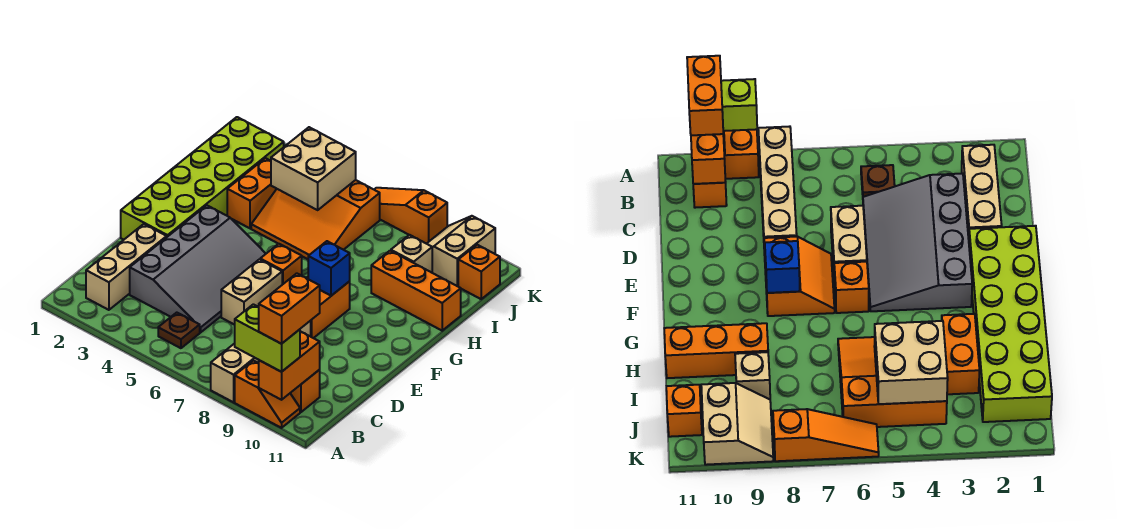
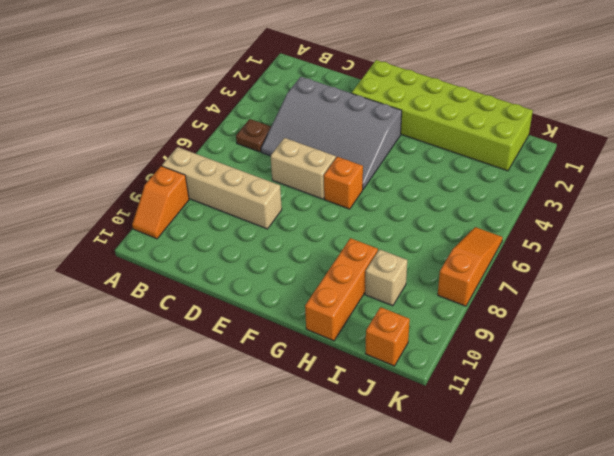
none -> tan 1x3 brick [86,224,167,310]
none -> orange 1x1 brick [290,370,320,412]
none -> orange 2x2 slope [306,277,350,338]

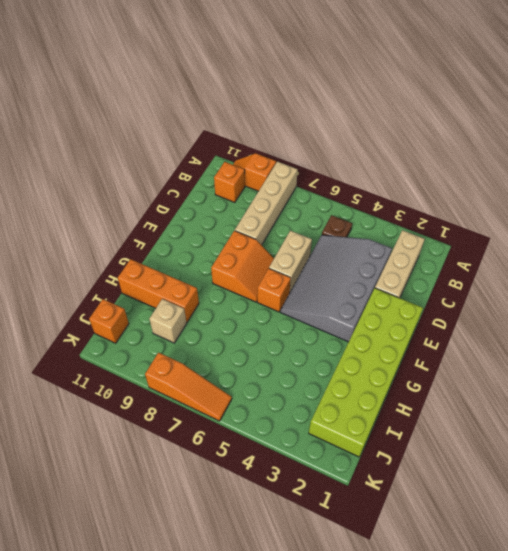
none -> orange 1x2 brick [227,158,276,228]
none -> orange 3x3 slope [251,180,380,259]
none -> tan 2x2 slope [427,216,495,286]

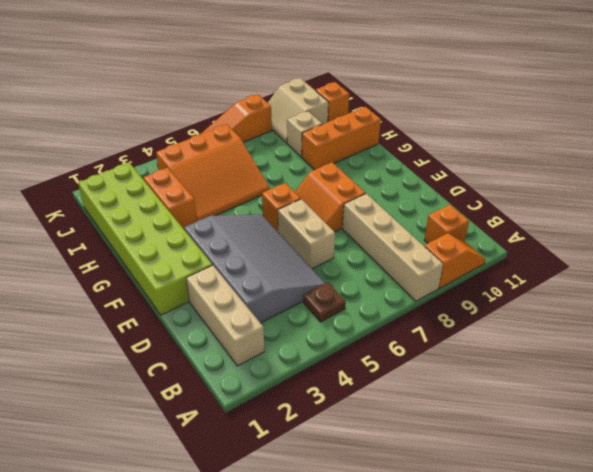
none -> orange 1x2 brick [259,331,320,400]
none -> blue 1x1 brick [308,241,350,296]
none -> tan 2x2 brick [271,127,356,210]

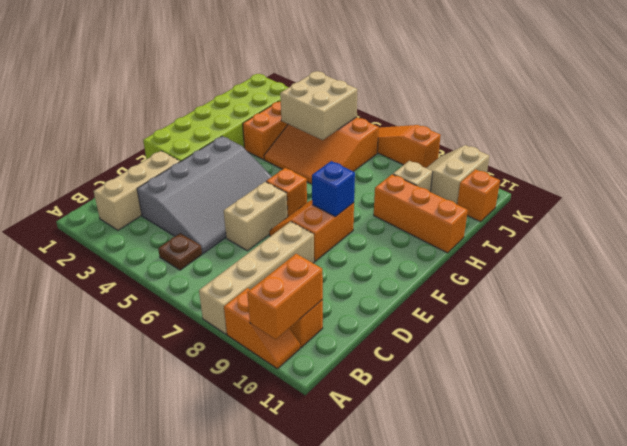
none -> lime 1x2 brick [235,304,300,372]
none -> orange 1x2 brick [259,273,320,344]

